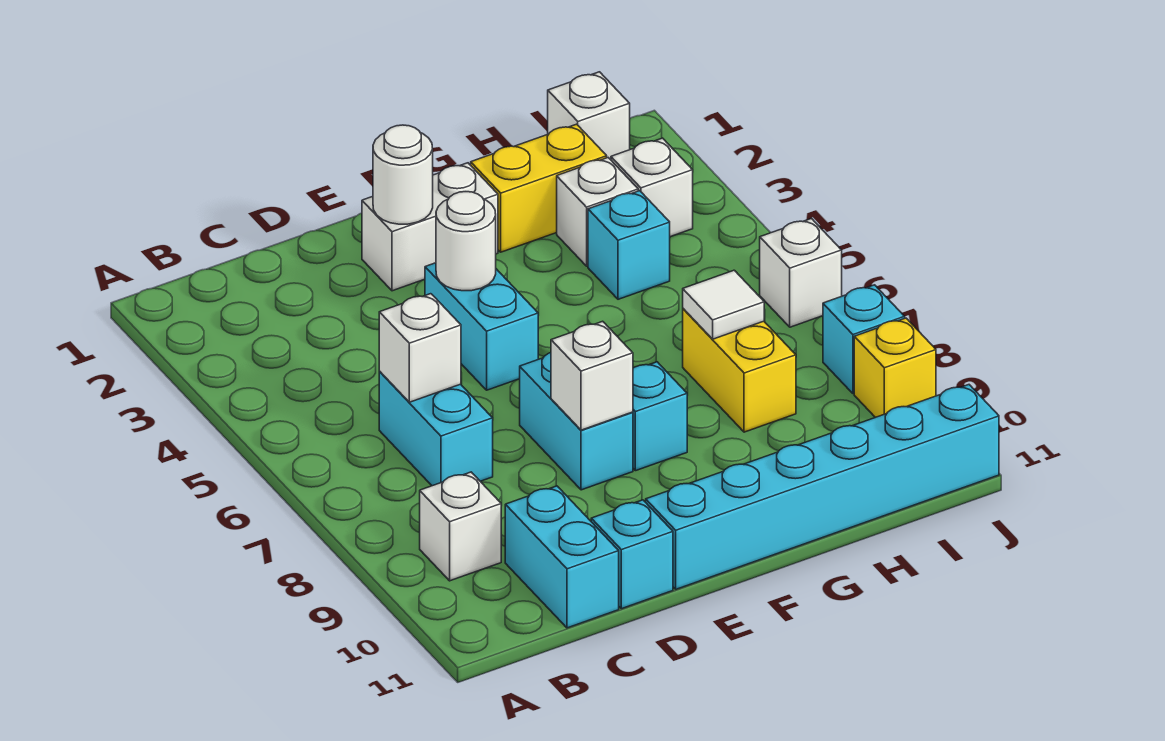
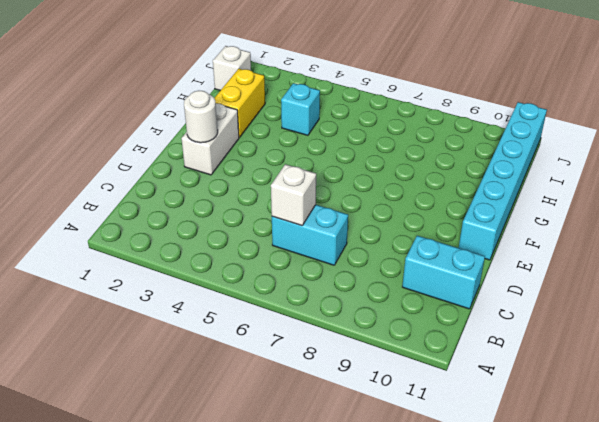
none -> white 1x1 brick [420,472,501,581]
none -> cyan 1x1 brick [591,500,673,609]
none -> cyan 1x2 brick [425,263,538,390]

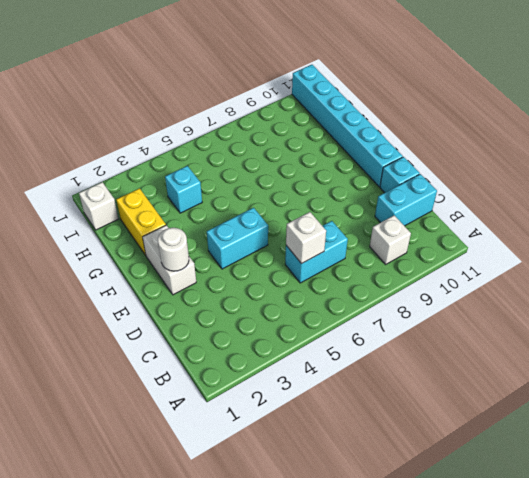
none -> cyan 1x2 brick [520,353,633,490]
none -> cyan 1x1 brick [633,362,687,471]
none -> white 1x1 brick [557,158,638,266]

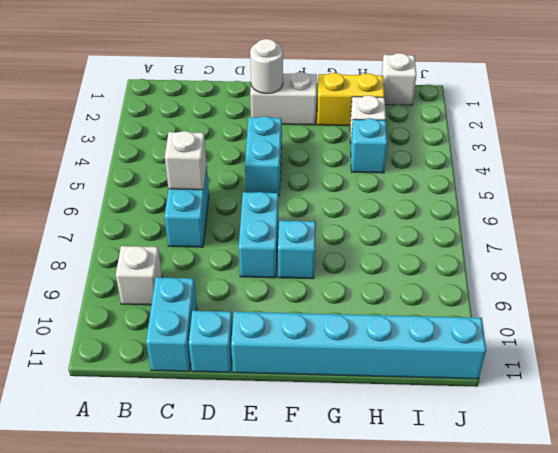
none -> yellow 1x2 brick [683,309,796,432]
none -> white 1x1 brick [611,138,693,237]
none -> white 1x1 brick [760,219,842,327]

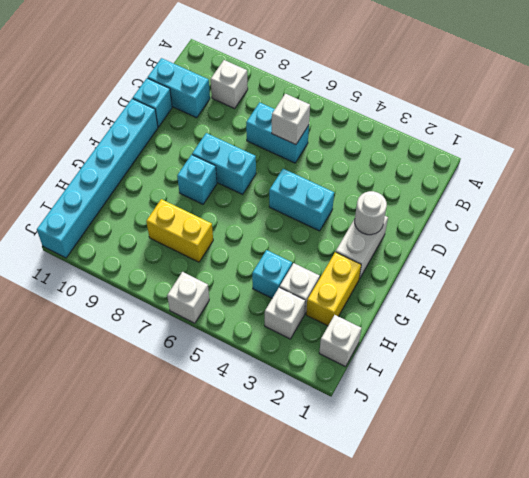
none -> cyan 1x1 brick [823,285,905,394]
none -> yellow 1x1 brick [854,318,936,418]
none -> white 1x1 round brick [436,192,496,291]

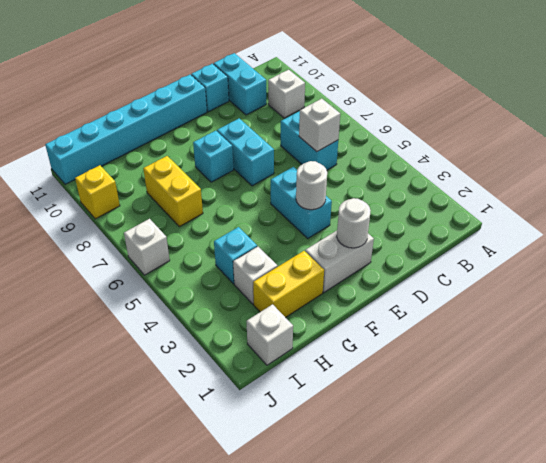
none -> white 1x1 brick [611,138,693,237]
none -> cyan 1x1 brick [823,285,905,394]
none -> white 1x1 brick [551,321,633,430]

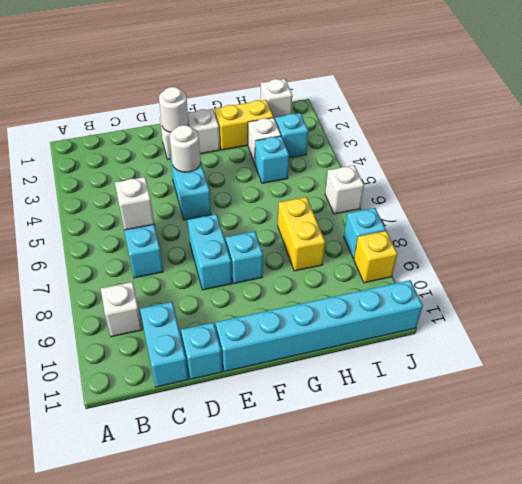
cyan 1x1 brick [275,113,308,158] -> white 1x1 brick [611,138,693,237]
none -> white 1x1 brick [551,321,633,430]
none -> white 1x1 tile [683,270,764,339]

